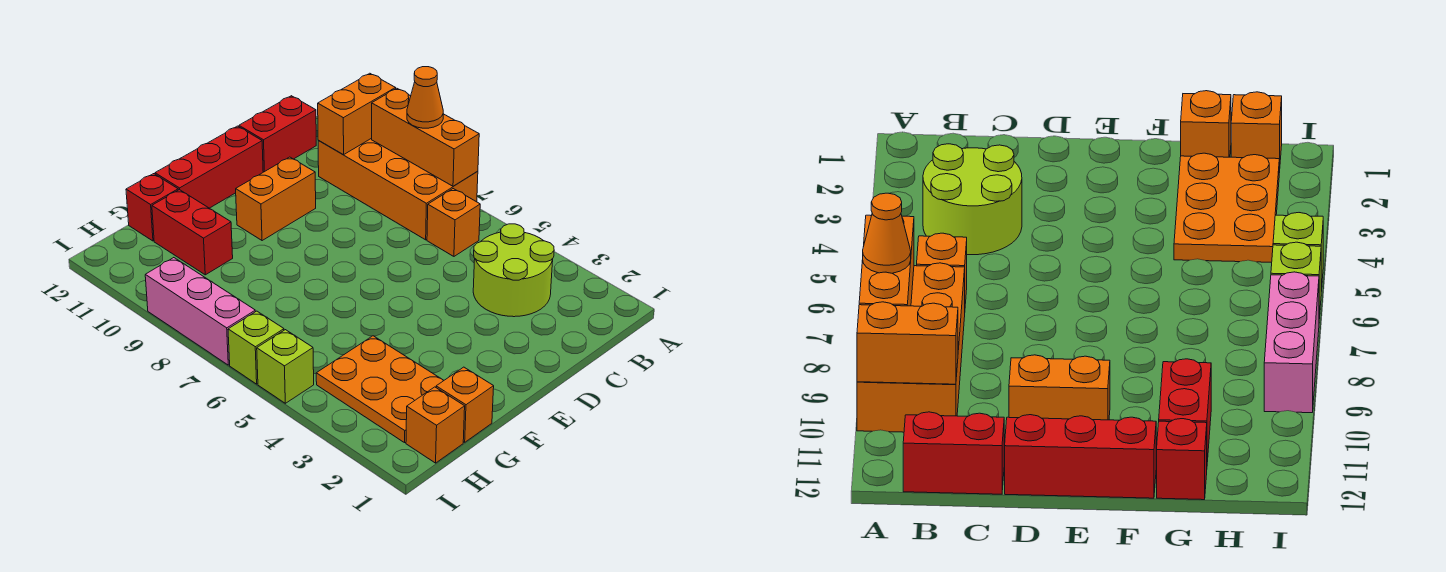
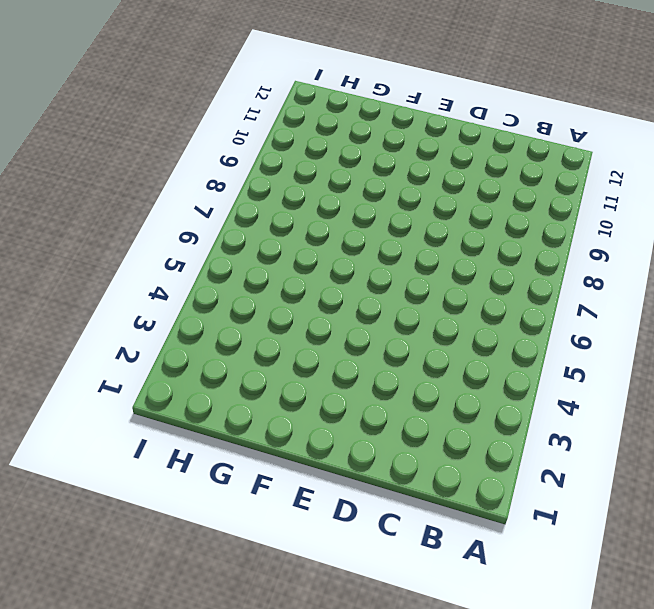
none -> orange 2x4 brick [318,138,478,240]
none -> lime 2x2 round brick [473,224,554,317]
none -> orange 1x1 brick [427,189,480,256]

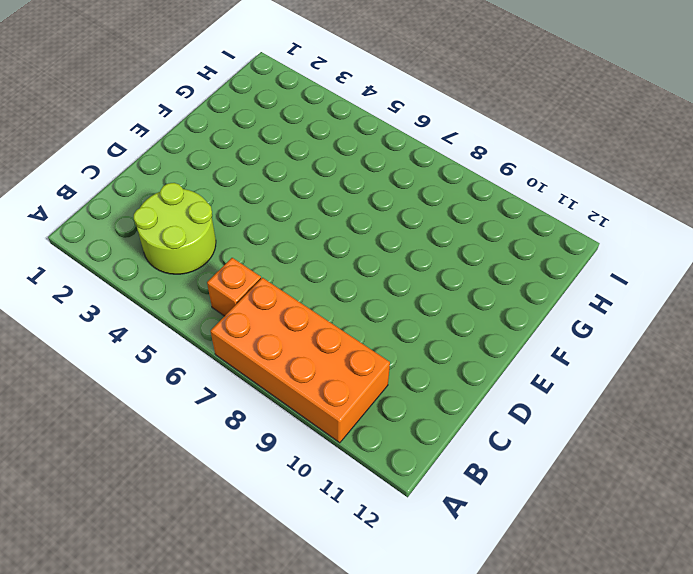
none -> red 1x2 brick [239,96,316,172]
none -> orange 1x2 brick [236,157,316,241]
none -> red 1x3 brick [155,126,263,208]

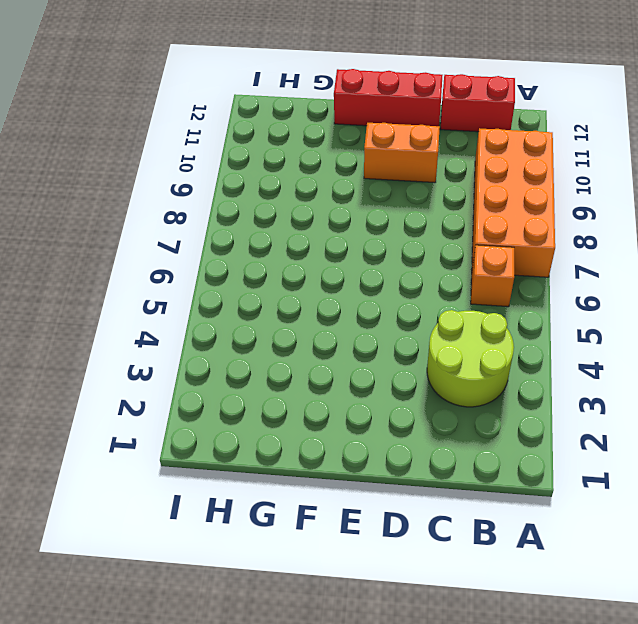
none -> orange 1x1 brick [436,367,494,442]
none -> orange 2x3 plate [316,336,444,443]
none -> red 1x2 brick [152,190,233,275]

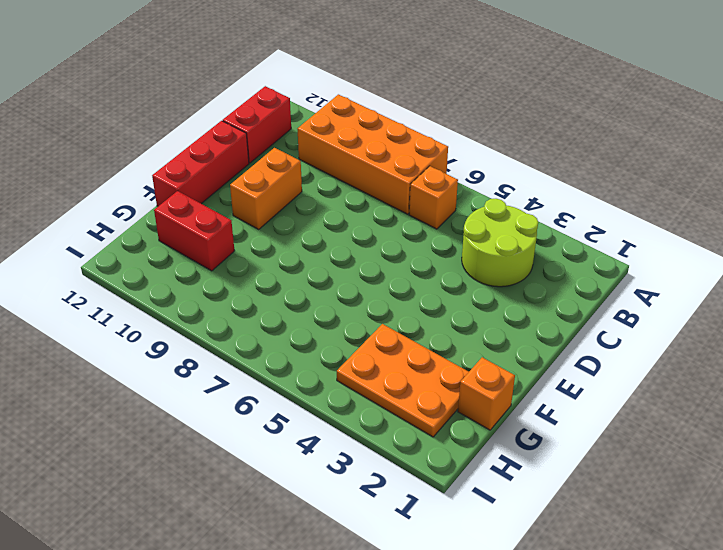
none -> red 1x1 brick [126,174,178,241]
none -> orange 1x1 brick [406,387,465,463]
none -> lime 1x1 brick [257,330,314,403]

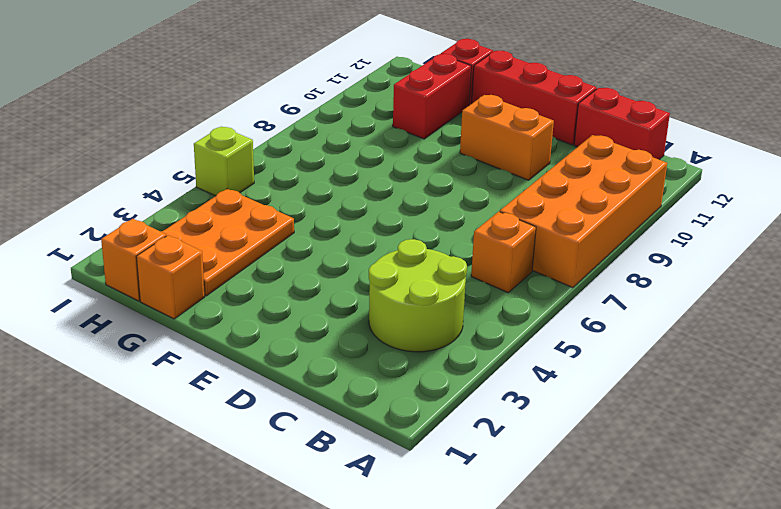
none -> lime 1x1 brick [228,311,284,384]
none -> pink 1x3 brick [145,258,255,365]
none -> orange 1x3 brick [372,88,479,186]

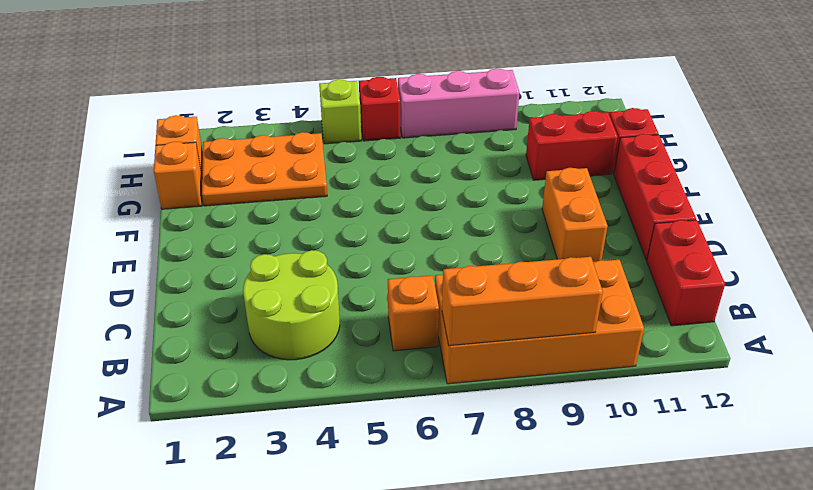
red 1x1 brick [359,77,401,141] -> lime 1x1 brick [228,311,284,384]
none -> orange 1x2 brick [318,73,396,155]
none -> orange 1x1 cone [407,67,443,128]

